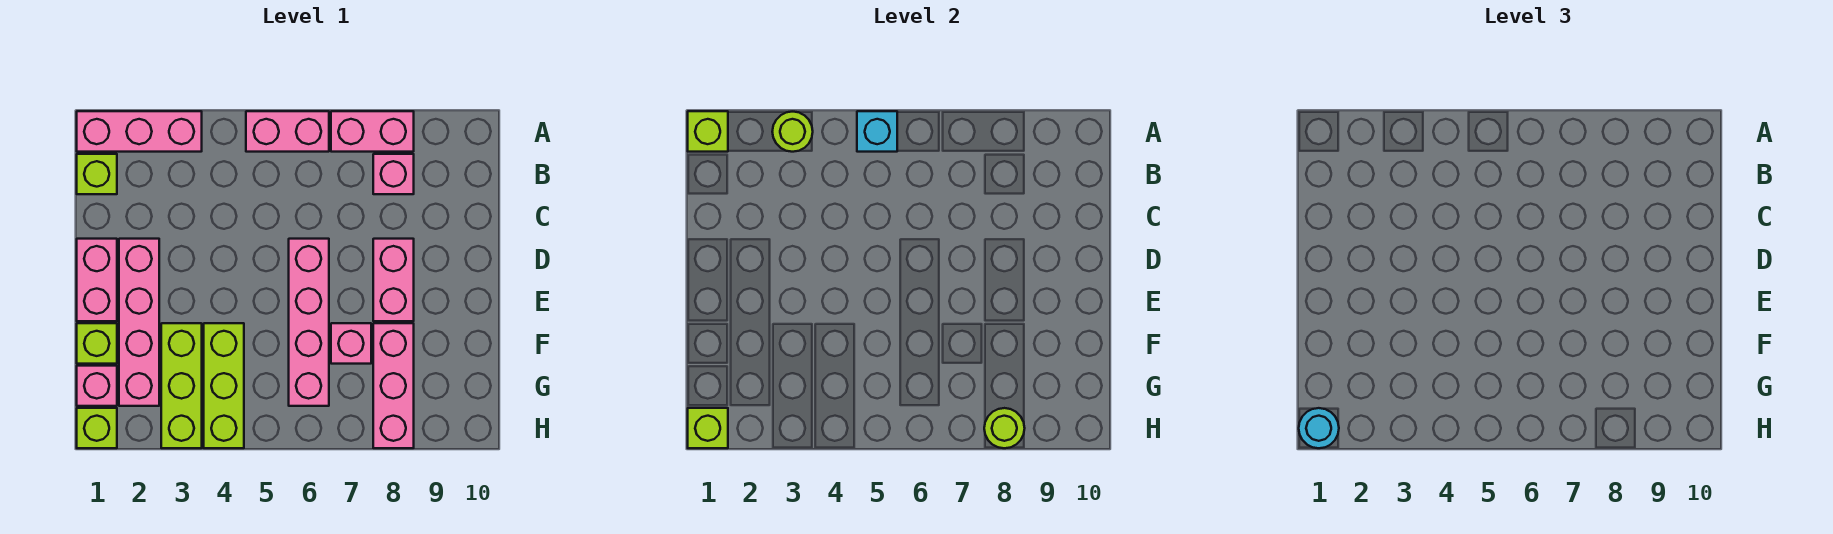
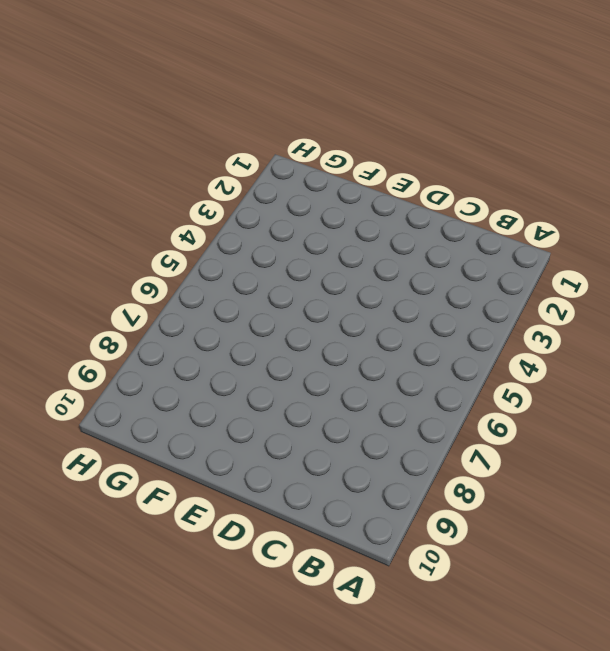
none -> pink 1x3 brick [77,111,202,152]
none -> pink 1x2 brick [246,111,329,152]
none -> pink 1x2 brick [331,111,414,152]

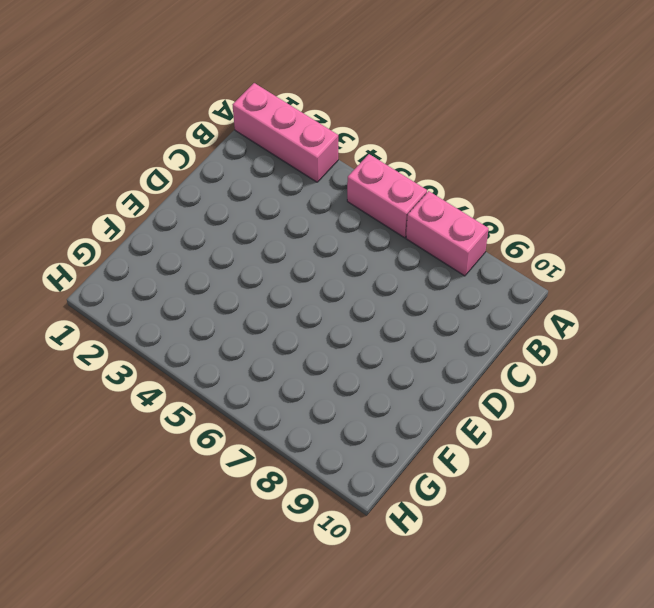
none -> lime 1x1 brick [77,154,117,194]
none -> pink 1x1 brick [373,154,414,194]
none -> pink 1x2 brick [77,239,117,321]

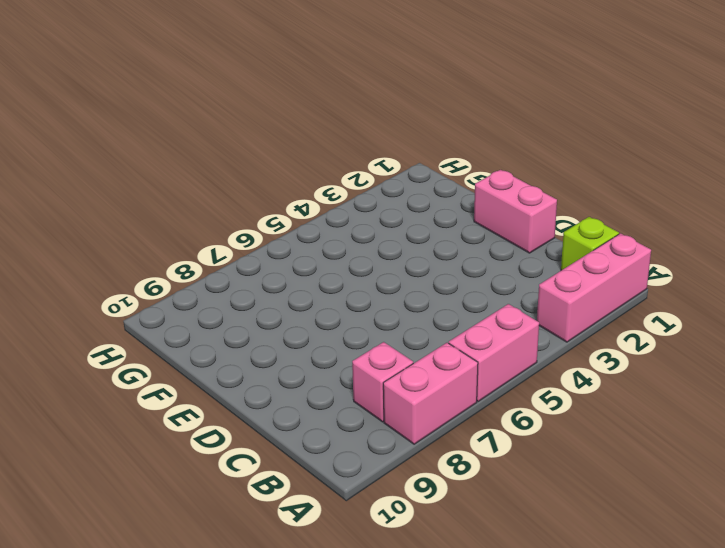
none -> pink 1x4 brick [119,239,159,406]
none -> pink 1x4 brick [289,239,329,406]
none -> pink 1x2 brick [373,239,414,321]

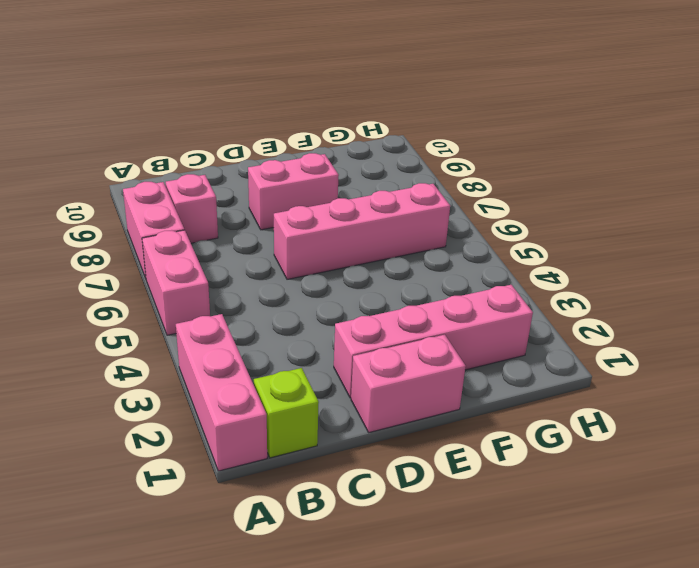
none -> lime 1x1 brick [77,323,117,364]
none -> lime 1x3 brick [161,323,202,448]
none -> lime 1x3 brick [204,323,244,448]

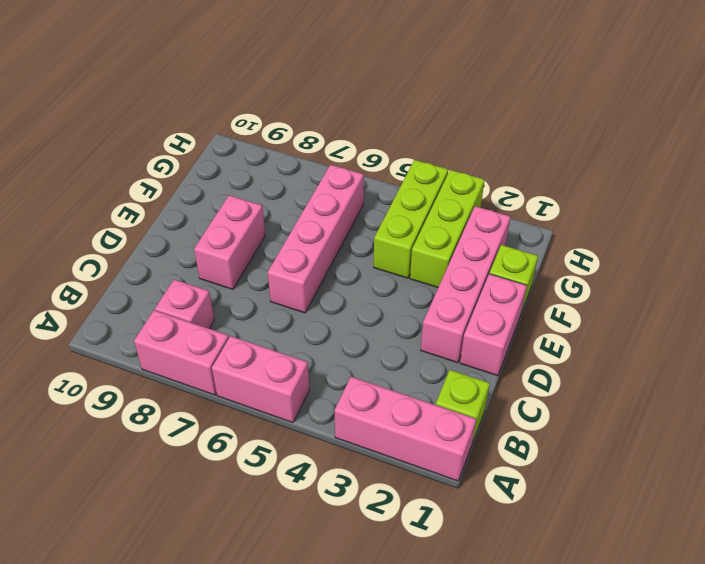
none -> pink 1x1 brick [331,323,371,364]
none -> pink 1x3 brick [373,323,414,448]
none -> pink 1x1 brick [77,366,117,406]

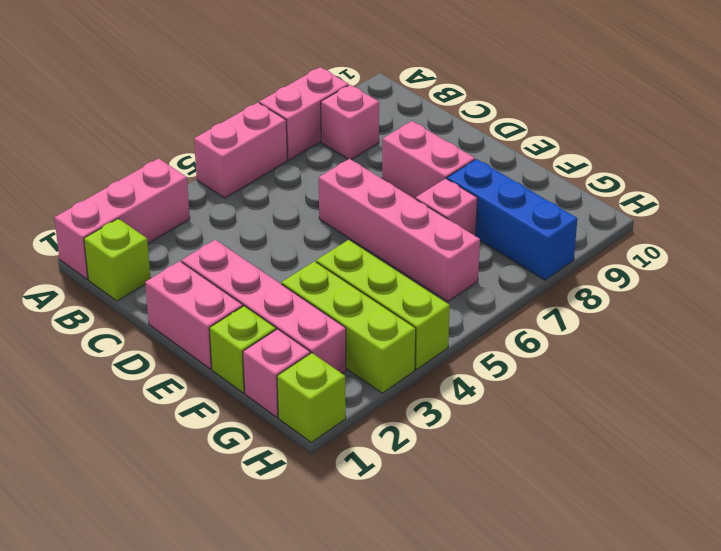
blue 1x3 brick [447,159,577,280] -> pink 1x3 brick [373,323,414,448]
none -> lime 1x1 brick [688,111,728,152]
none -> lime 1x1 round brick [772,112,813,152]
none -> cyan 1x1 brick [857,111,897,152]

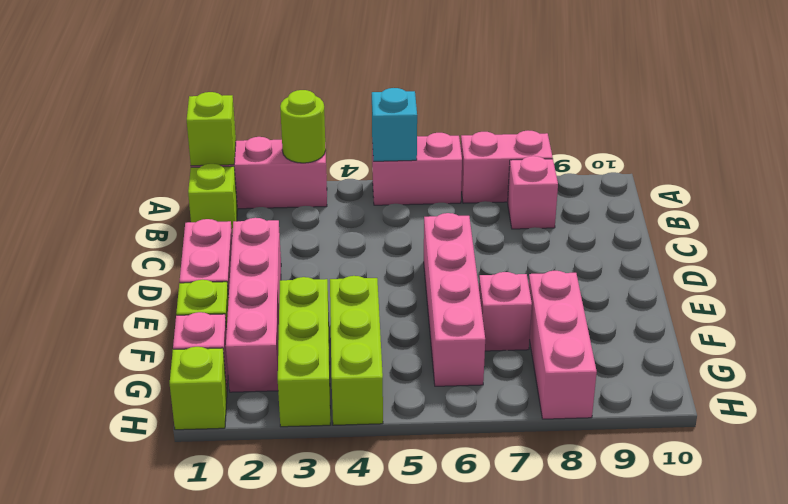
none -> pink 1x2 brick [373,239,414,321]
none -> lime 1x1 brick [688,408,728,448]
none -> lime 1x1 round brick [984,408,1025,448]

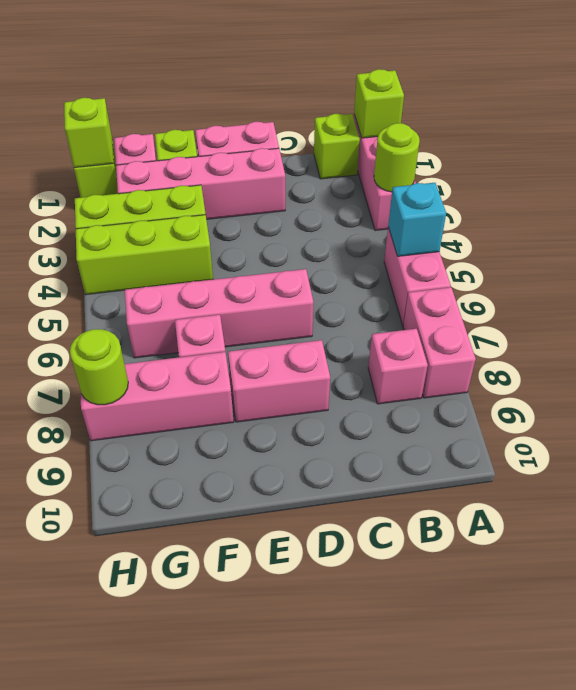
none -> cyan 1x1 round brick [1299,408,1339,448]

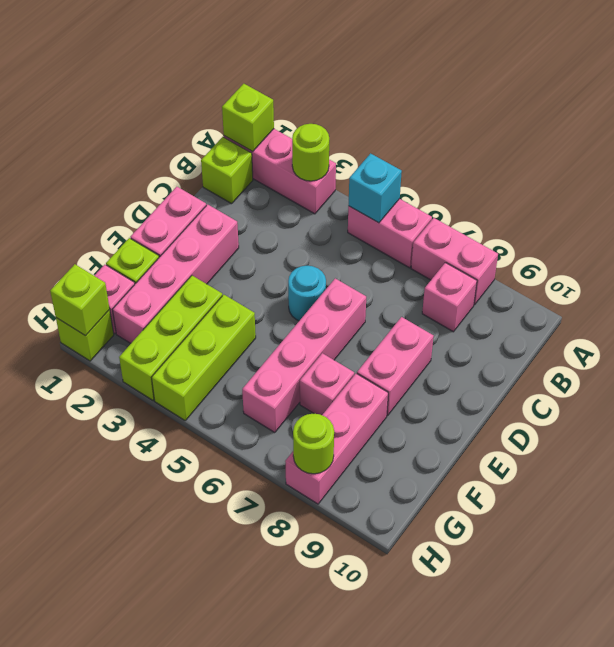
cyan 1x1 round brick [288,266,326,321] -> cyan 1x1 round brick moved to [1299,408,1339,448]

